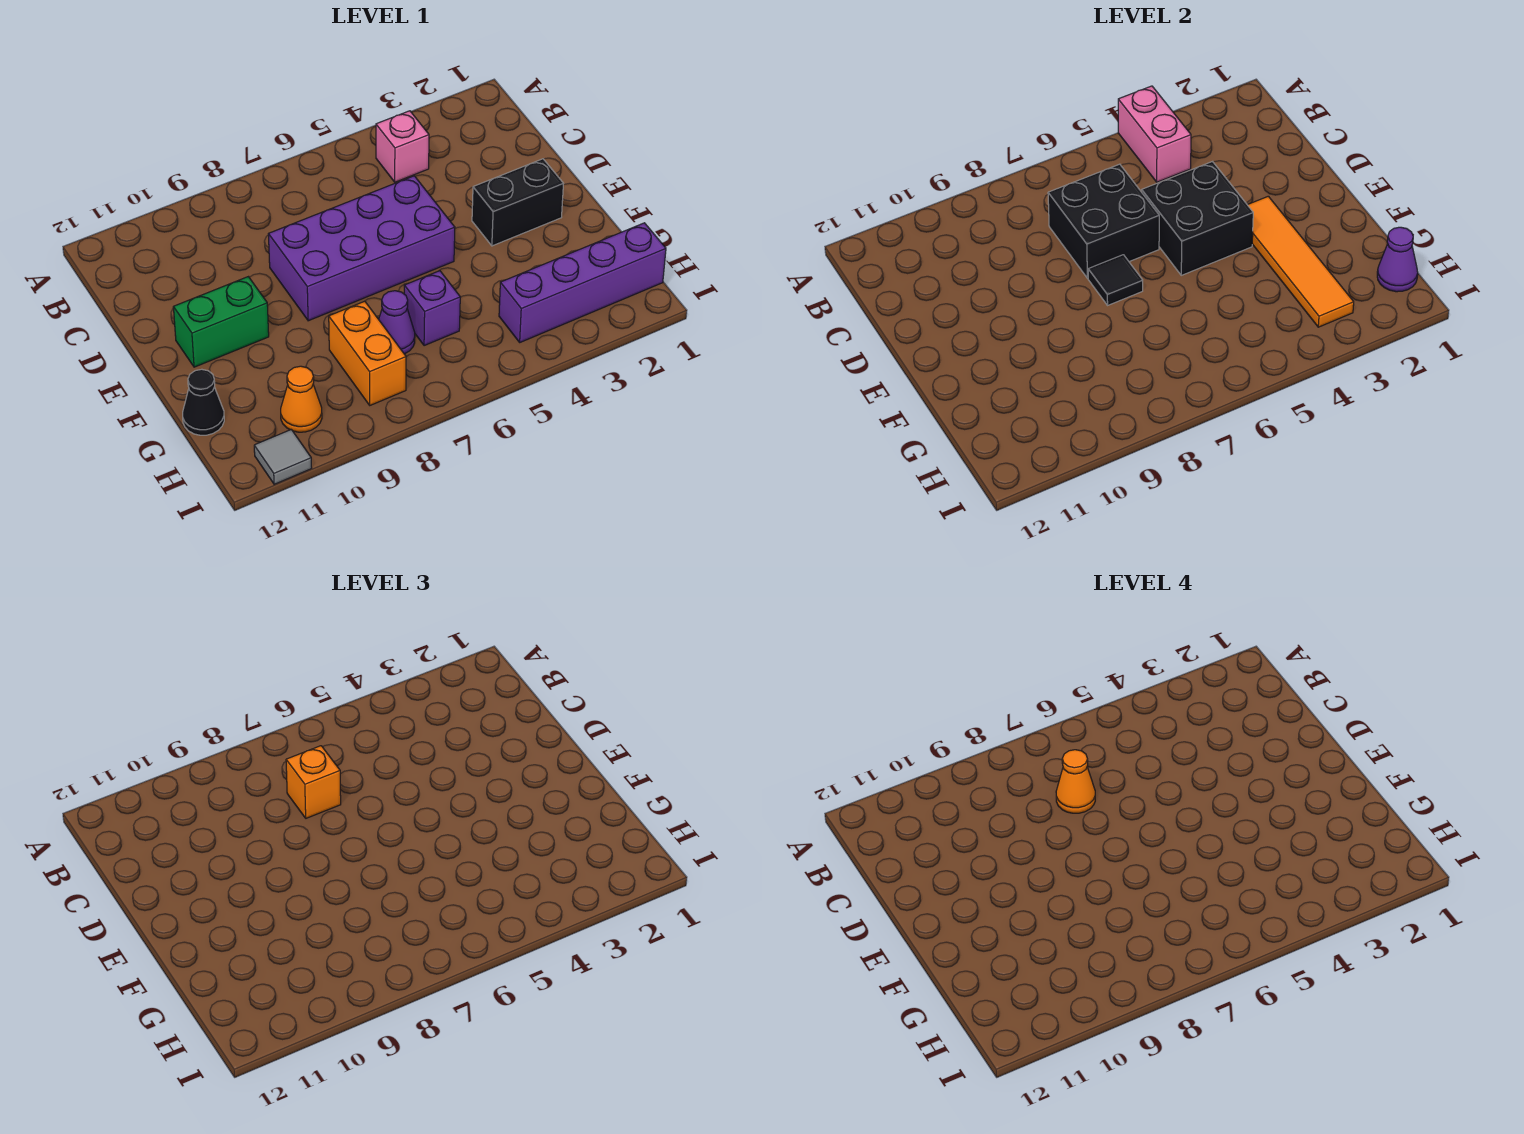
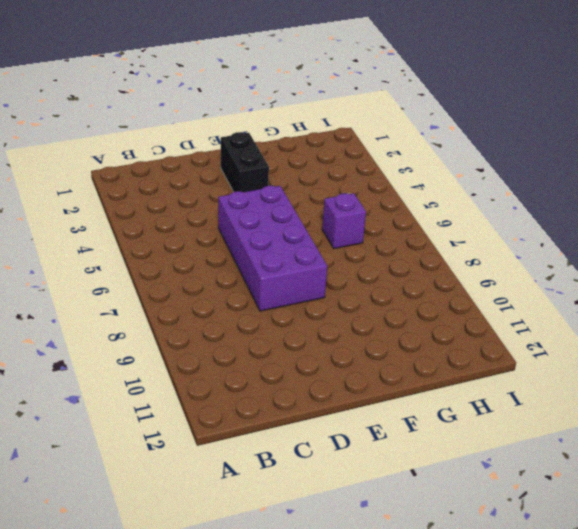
none -> pink 1x1 brick [376,111,429,182]
none -> green 1x2 brick [173,277,269,367]
none -> purple 1x1 cone [379,291,415,354]

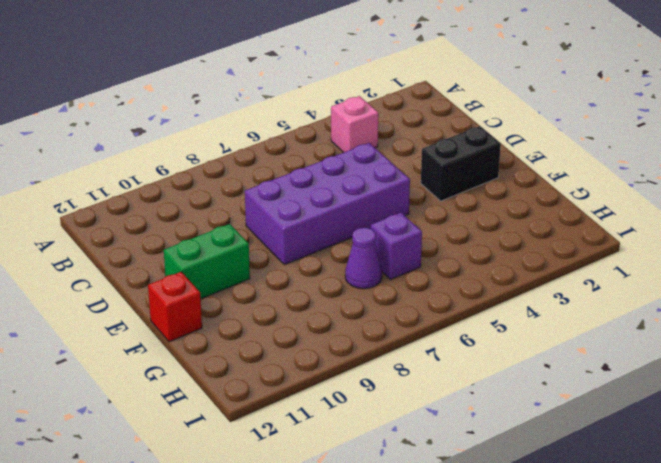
red 1x1 brick [148,272,202,342] -> none
none -> orange 1x2 brick [329,301,406,405]
none -> black 1x1 cone [183,369,224,435]
none -> purple 1x4 brick [499,223,666,342]

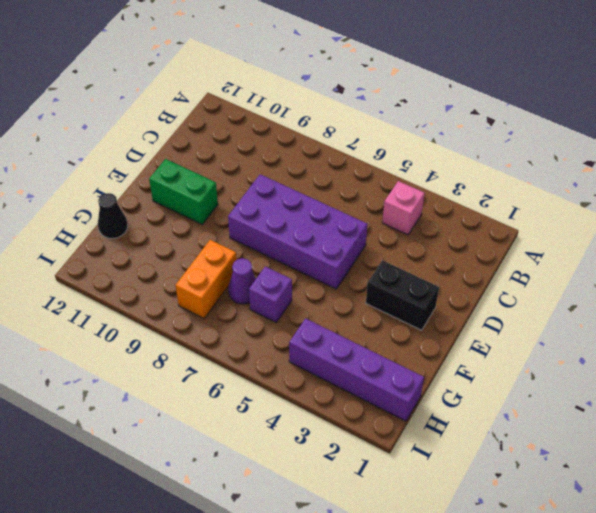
none -> orange 1x1 cone [281,366,322,432]
none -> grey 1x1 tile [254,430,312,484]
none -> pink 1x2 brick [1118,86,1191,182]

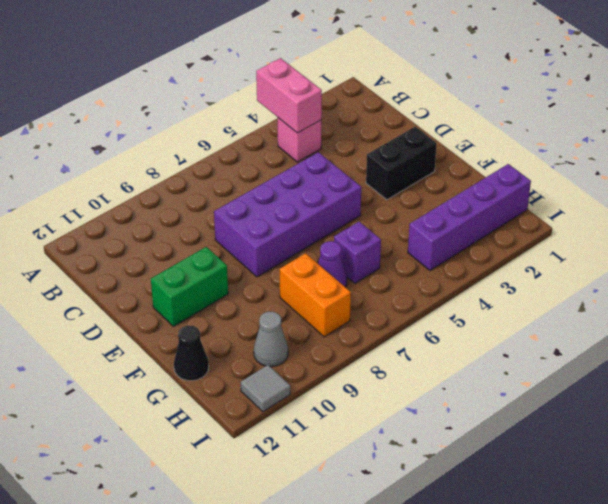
grey 1x1 cone [254,311,288,367] -> orange 1x1 cone [281,366,322,432]
none -> black 2x2 brick [1048,164,1159,278]
none -> black 2x2 brick [1142,162,1253,275]
none -> orange 1x4 tile [1248,196,1354,327]

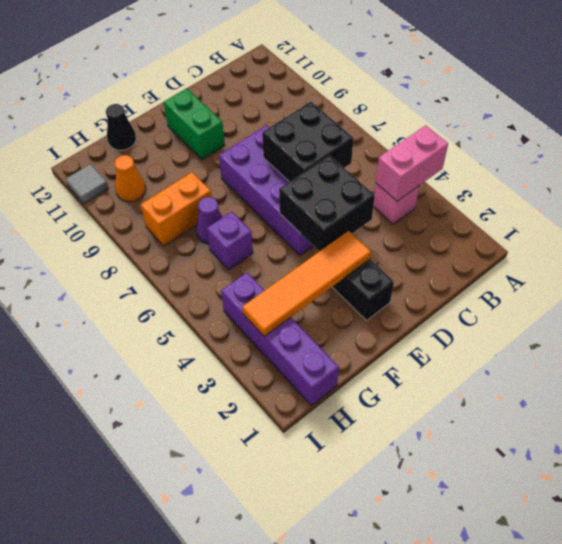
none -> black 1x1 tile [1088,255,1143,305]
none -> purple 1x1 cone [1377,227,1418,292]
none -> orange 1x1 brick [286,746,341,818]

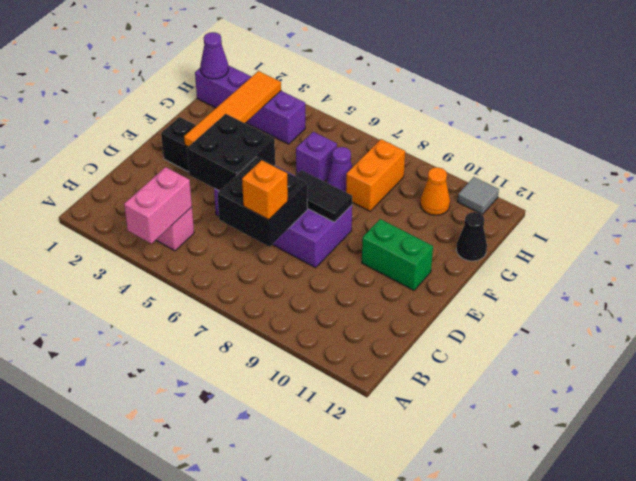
black 1x2 tile [295,170,352,222] -> black 1x1 tile [1088,255,1143,305]
none -> orange 1x1 cone [1056,750,1095,813]

